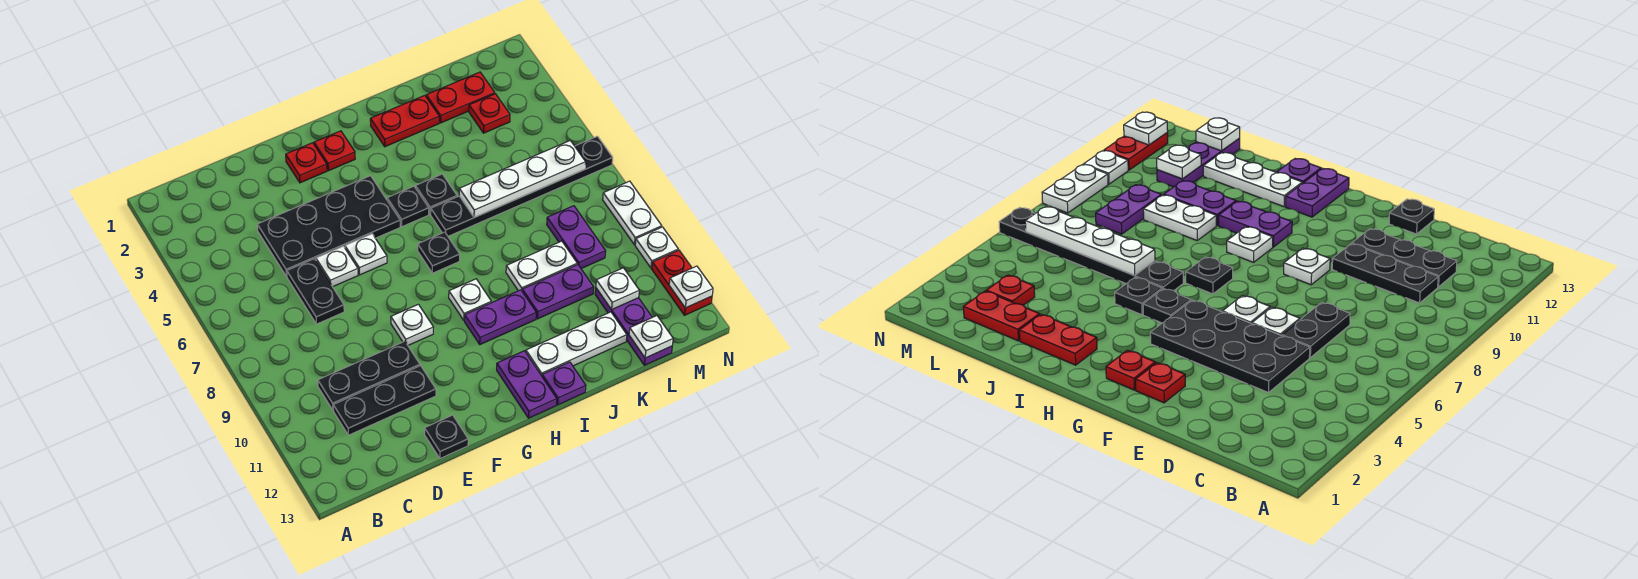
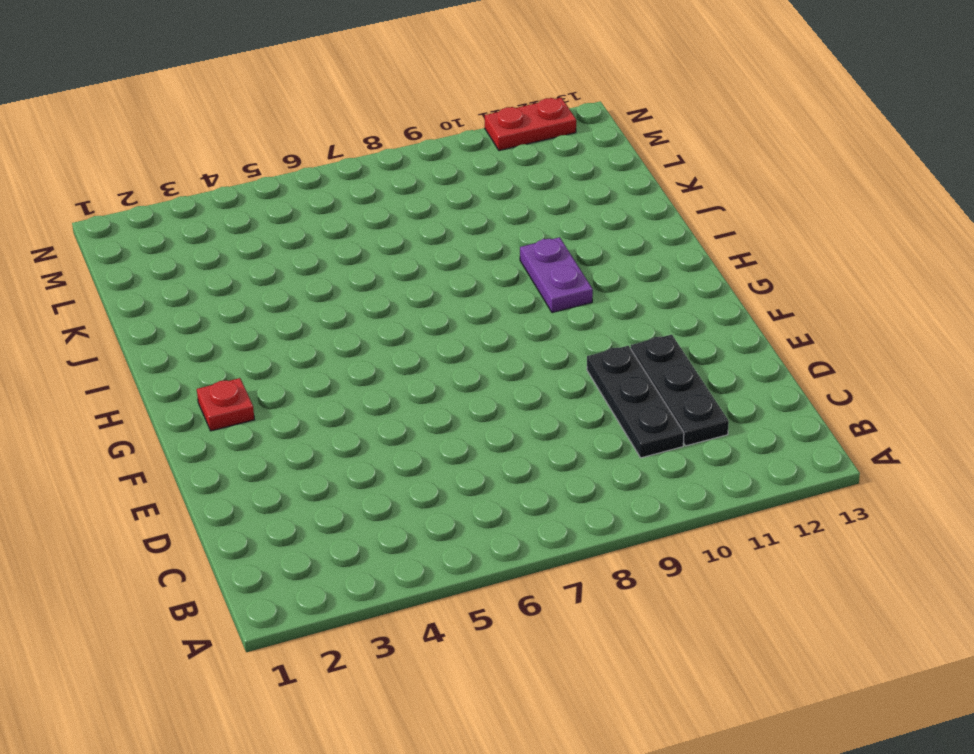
none -> black 2x4 plate [257,176,400,277]
none -> black 1x2 plate [287,259,344,324]
none -> white 1x1 plate [316,246,358,287]
none -> black 1x1 plate [425,415,468,458]

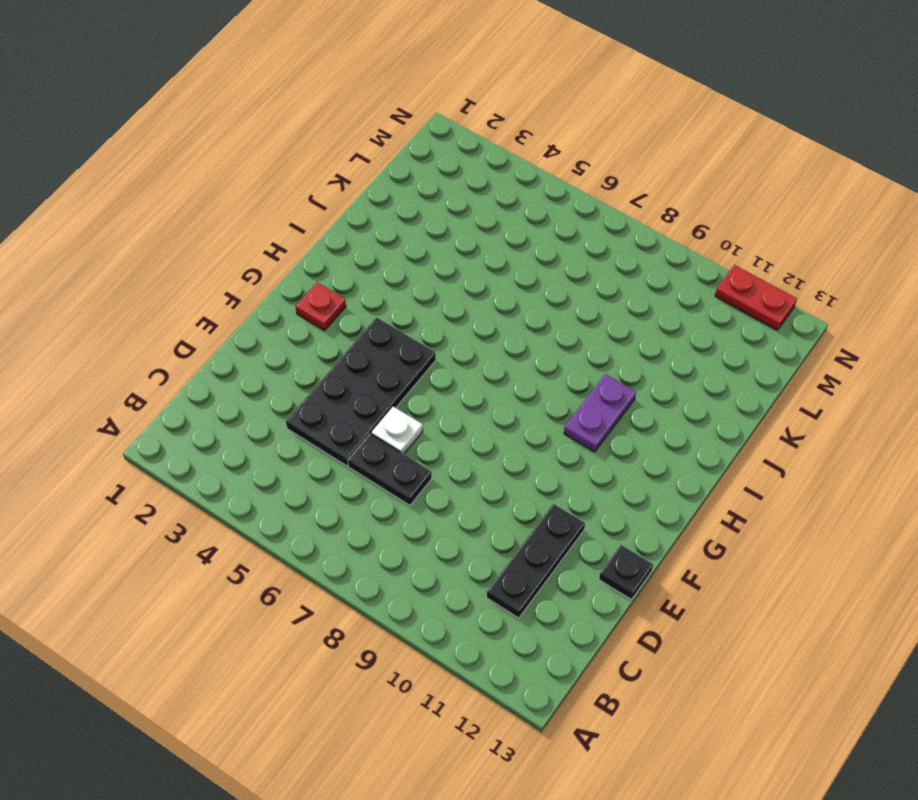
none -> black 1x3 plate [318,341,420,410]
none -> red 1x1 plate [286,143,327,183]
none -> white 1x1 plate [345,234,387,275]
none -> white 1x1 plate [391,304,433,345]

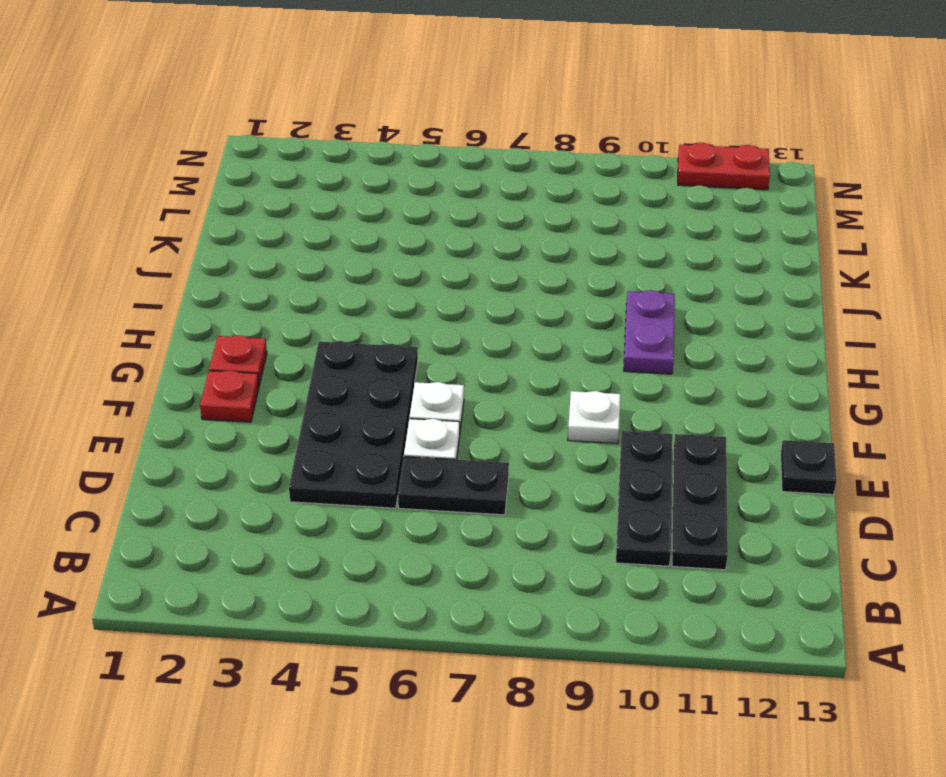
none -> black 1x1 plate [387,186,429,227]
none -> black 1x1 plate [418,232,460,273]
none -> white 1x1 plate [449,279,491,320]
none -> purple 1x2 plate [497,351,557,418]

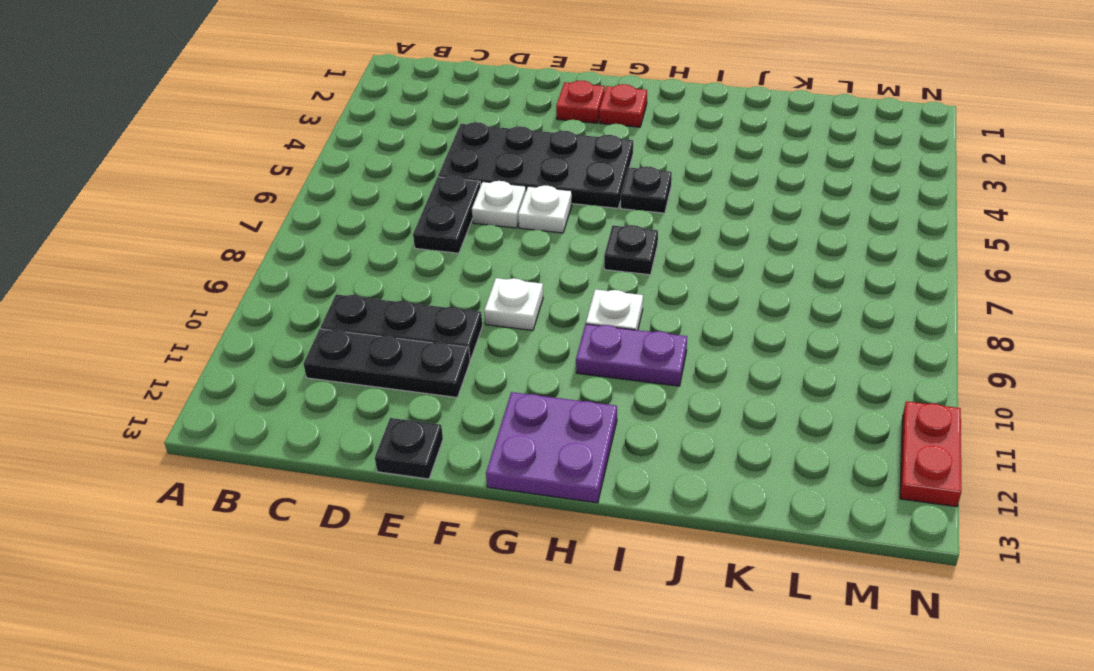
purple 2x2 plate [486,392,617,503] -> purple 1x2 plate [497,351,557,418]
none -> red 1x2 plate [370,95,439,147]
none -> black 1x1 plate [416,174,457,214]
none -> black 1x6 plate [431,136,613,236]
none -> white 1x3 plate [526,312,627,376]

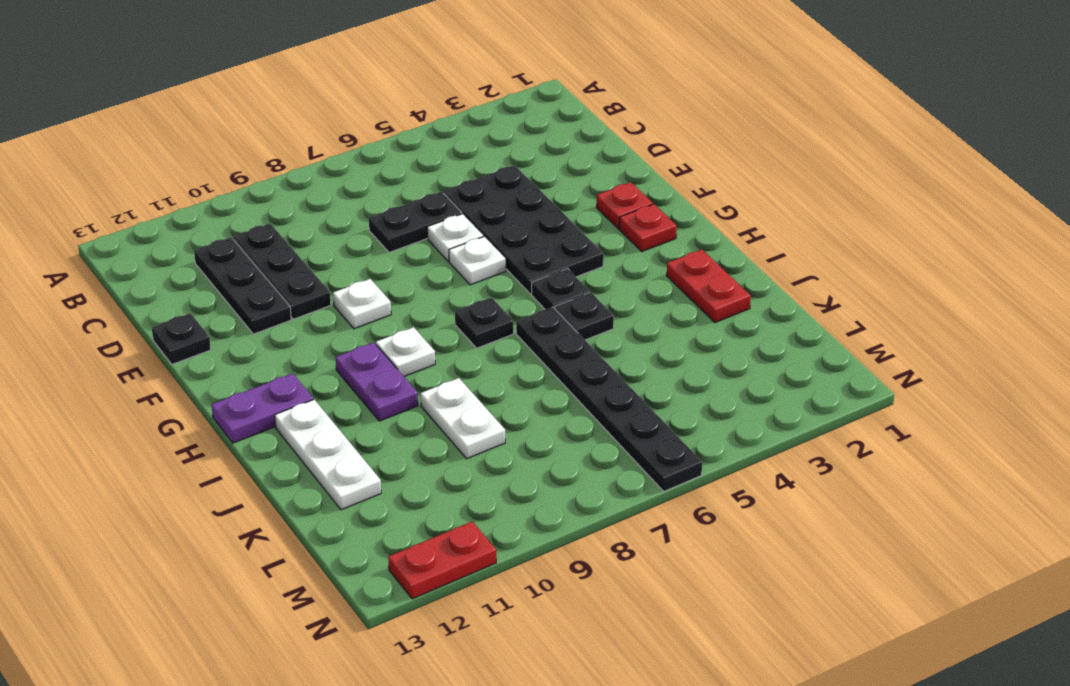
none -> purple 1x1 plate [542,362,586,405]
none -> purple 1x2 plate [522,264,594,319]
none -> red 1x2 plate [426,72,495,123]
none -> red 1x1 plate [469,94,510,133]

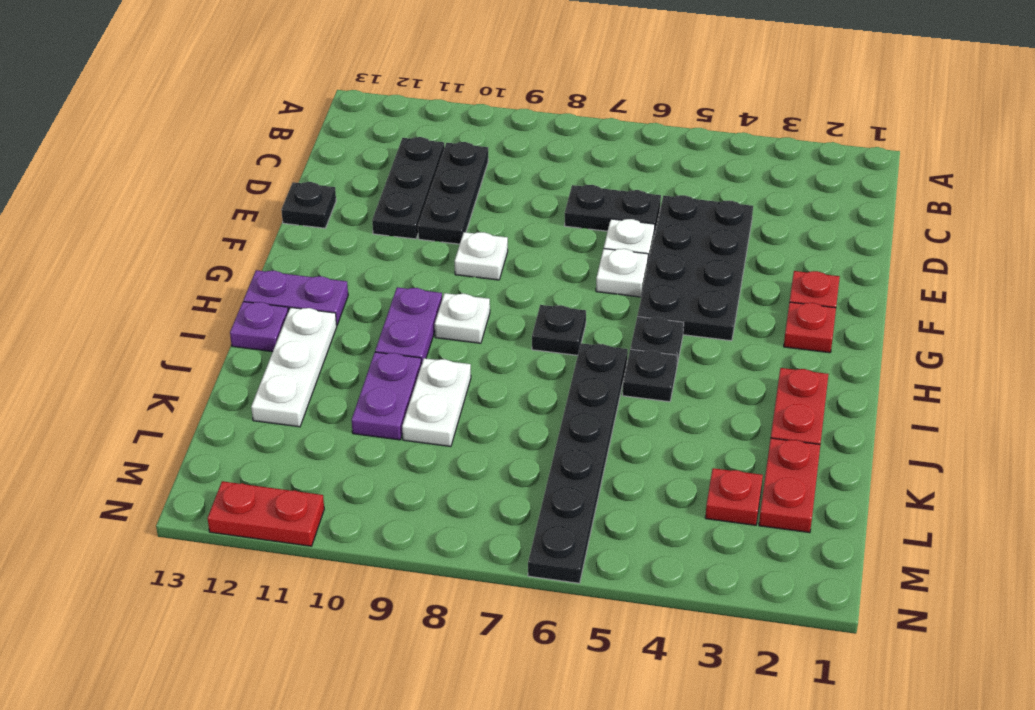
none -> purple 1x2 plate [547,206,606,269]
none -> purple 1x3 plate [595,288,672,365]
none -> white 1x2 plate [603,181,662,245]
none -> white 1x1 plate [635,227,678,268]

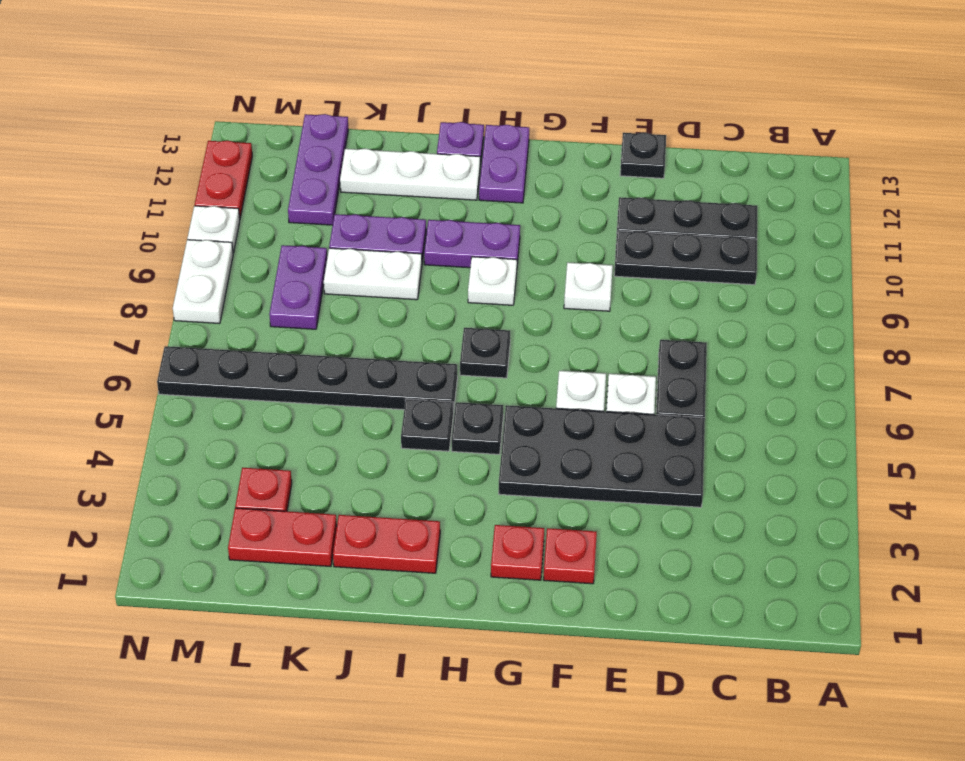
none -> white 1x4 plate [459,141,586,218]
none -> white 1x1 plate [596,268,639,310]
none -> white 1x1 plate [629,316,673,358]
none -> white 1x1 plate [669,266,713,308]

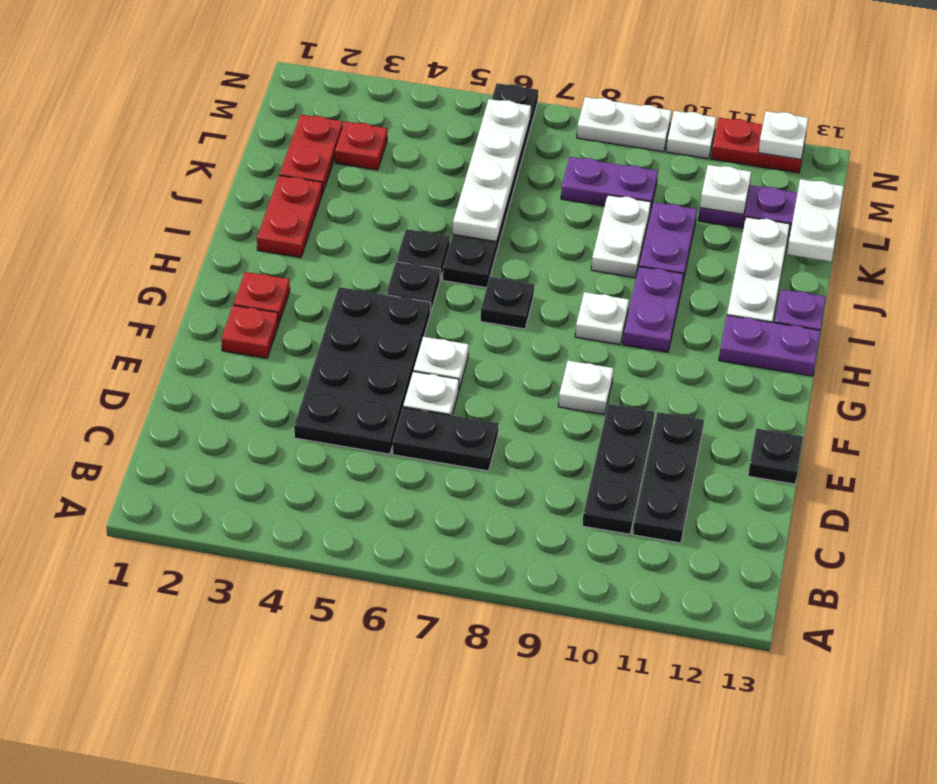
white 1x2 plate [787,179,844,261] -> white 1x1 plate [629,316,673,358]

